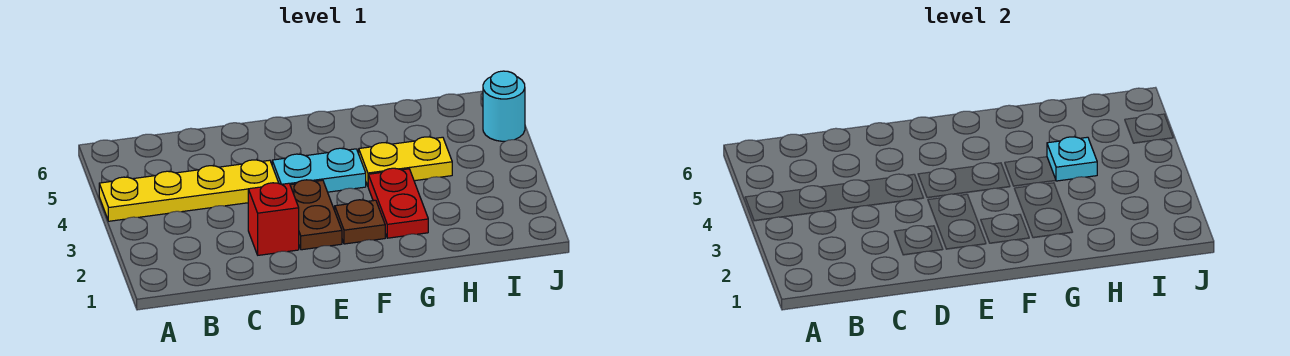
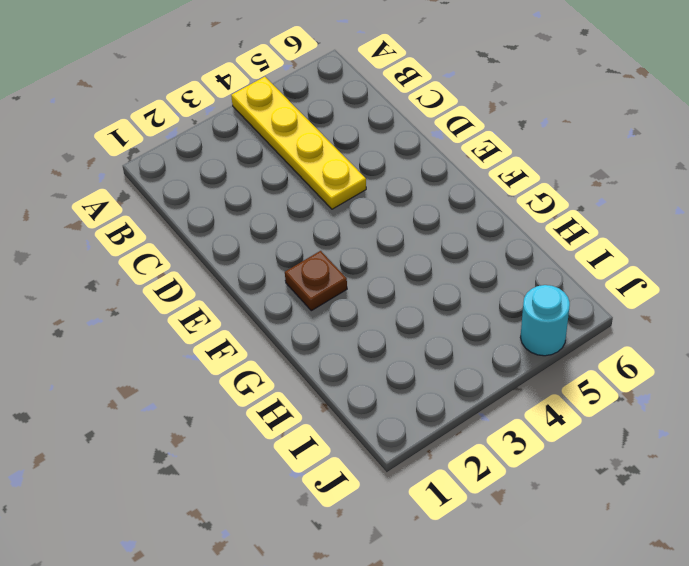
none -> red 1x1 brick [248,183,299,255]
none -> brown 1x2 plate [290,180,342,250]

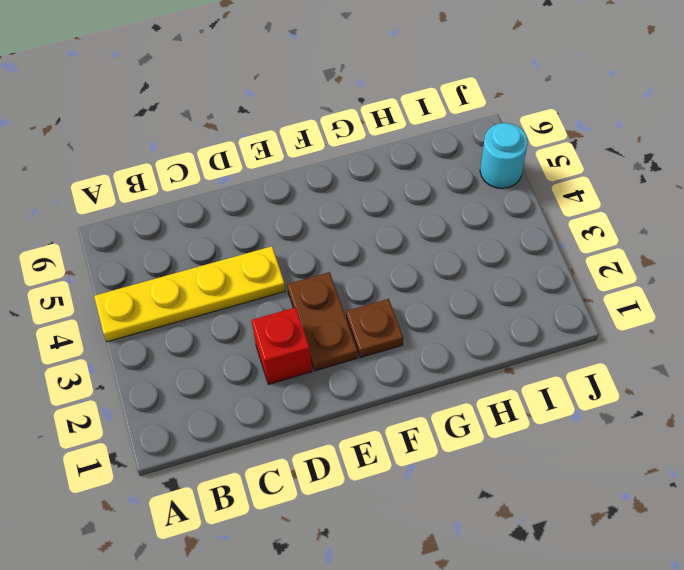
none -> cyan 1x2 plate [272,148,366,192]
none -> red 1x2 plate [368,168,428,238]

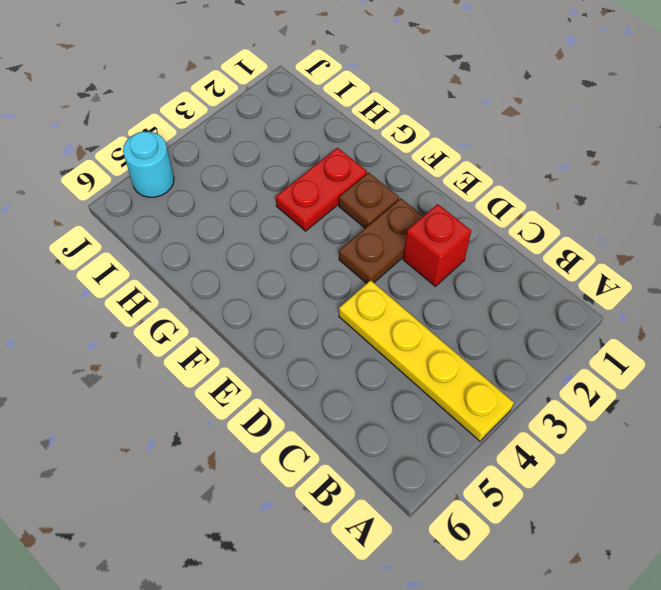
none -> cyan 1x2 plate [272,148,366,192]
none -> yellow 1x2 plate [359,137,452,186]

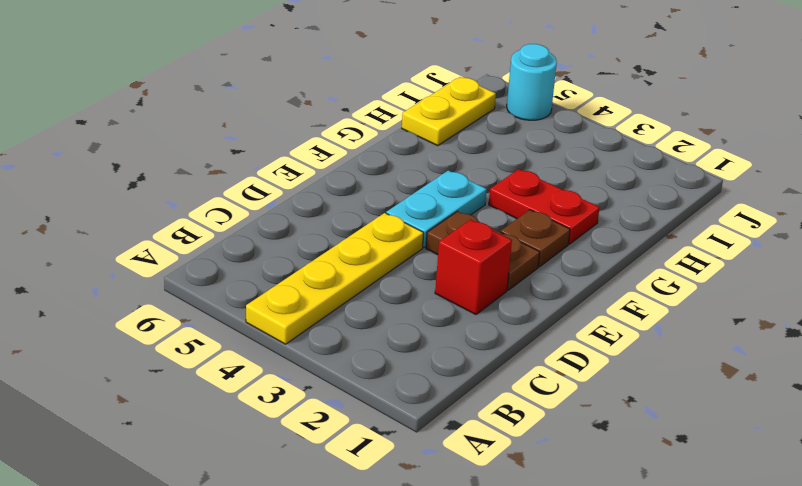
yellow 1x2 plate [402,77,496,146] -> yellow 1x2 plate moved to [359,137,452,186]
none -> cyan 1x1 plate [1047,137,1097,181]

